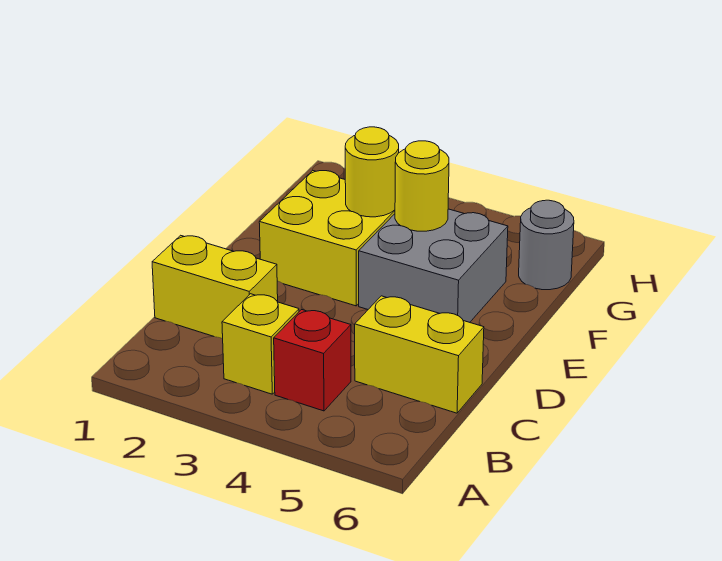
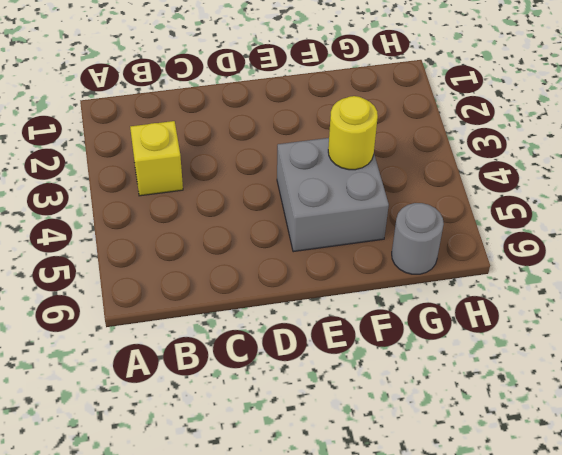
none -> red 1x1 brick [274,309,351,411]
none -> yellow 1x2 brick [152,235,278,339]

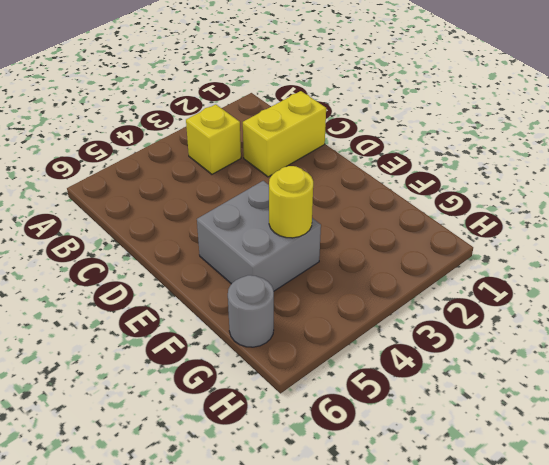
none -> red 1x1 brick [274,309,351,411]
none -> yellow 1x2 brick [355,296,484,413]

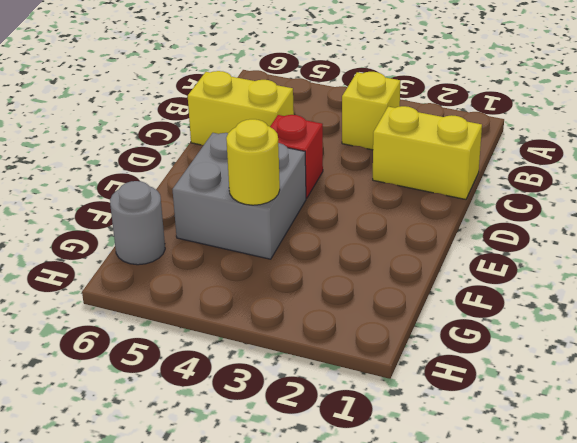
red 1x1 brick [270,115,323,198] -> red 1x1 brick moved to [274,309,351,411]
none -> yellow 2x2 brick [259,171,395,306]
none -> yellow 1x1 round brick [345,127,399,217]

